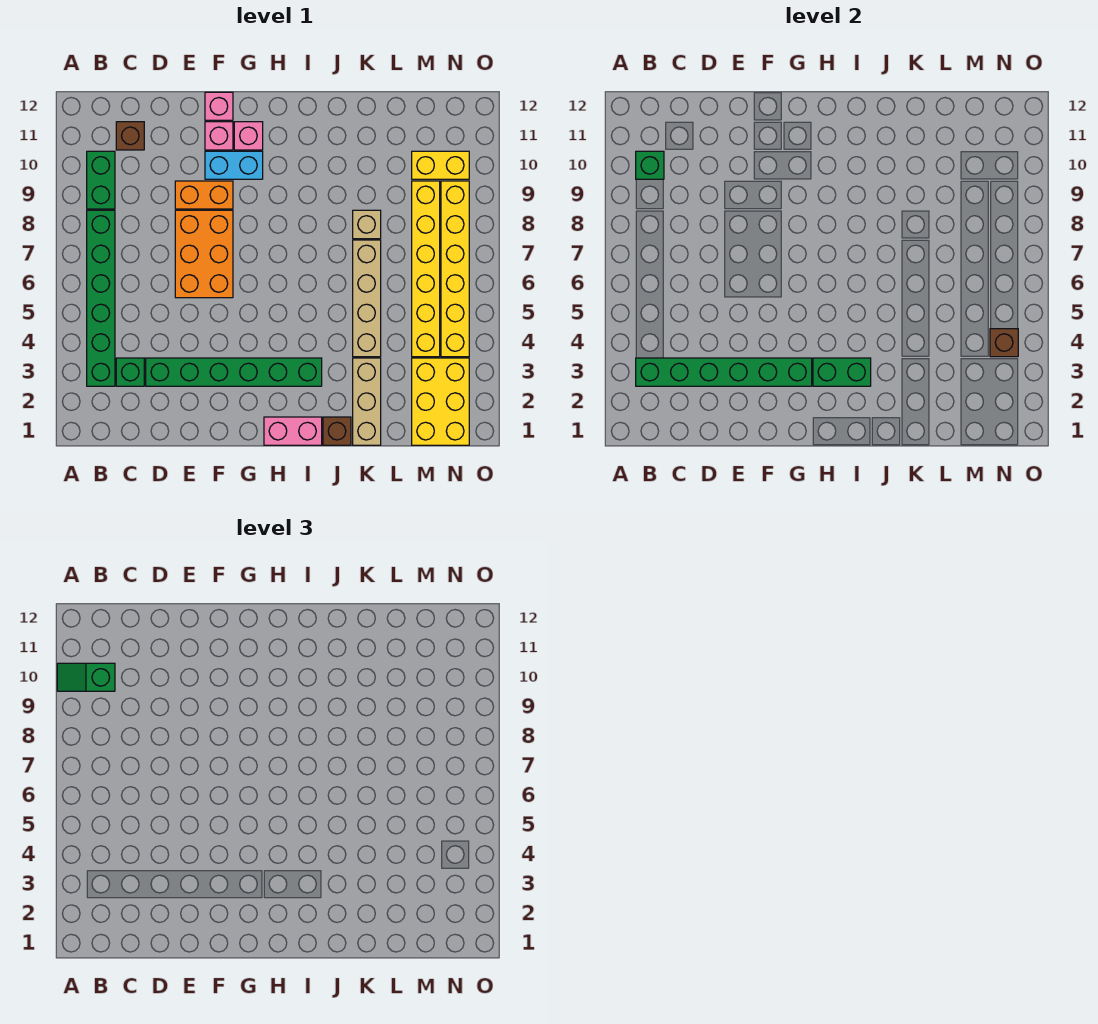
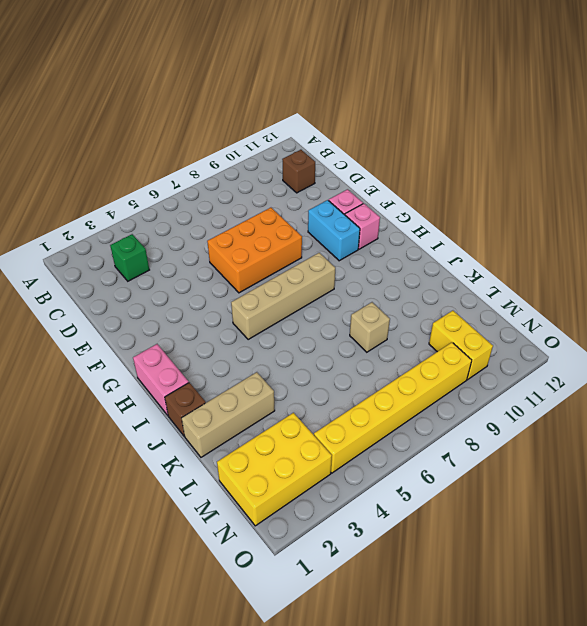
tan 1x4 brick [231,253,335,340] -> tan 1x4 brick moved to [353,240,381,357]
none -> green 1x6 brick [87,210,115,386]
none -> green 1x2 brick [87,151,115,209]
none -> green 1x6 brick [146,358,322,386]

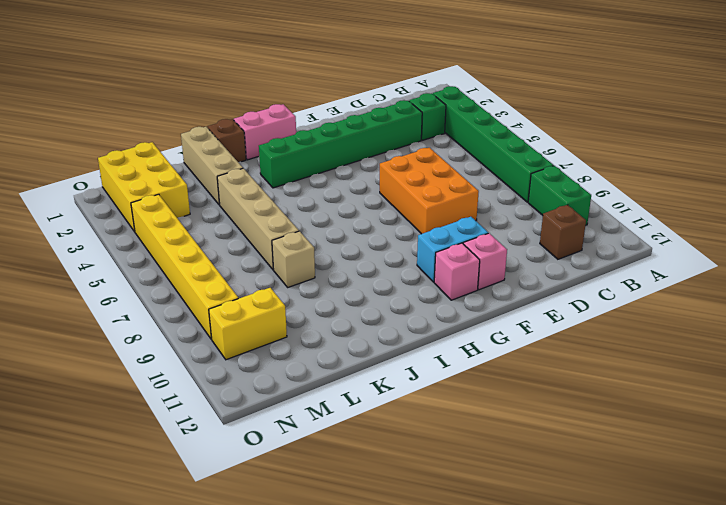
none -> orange 1x2 brick [175,181,233,209]
none -> pink 1x1 brick [205,92,233,120]
none -> yellow 1x6 brick [412,181,440,357]

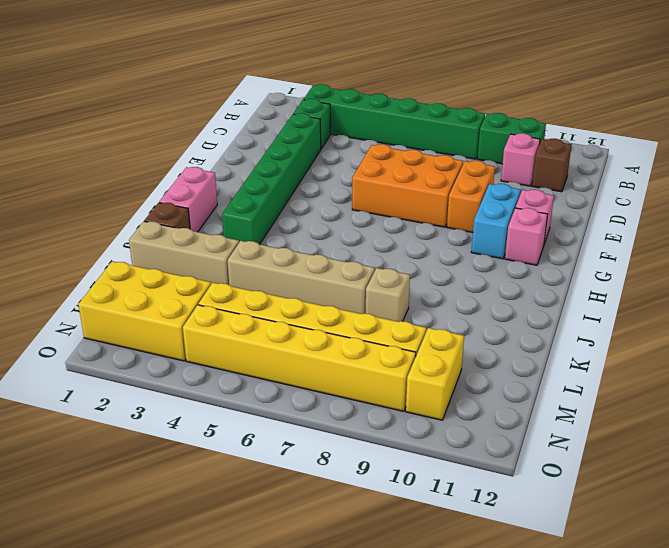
pink 1x1 brick [501,133,540,186] -> pink 1x1 brick moved to [205,92,233,120]
none -> green 1x6 brick [636,358,812,386]
none -> green 1x1 brick [636,151,664,179]
none -> green 1x2 brick [813,358,871,386]

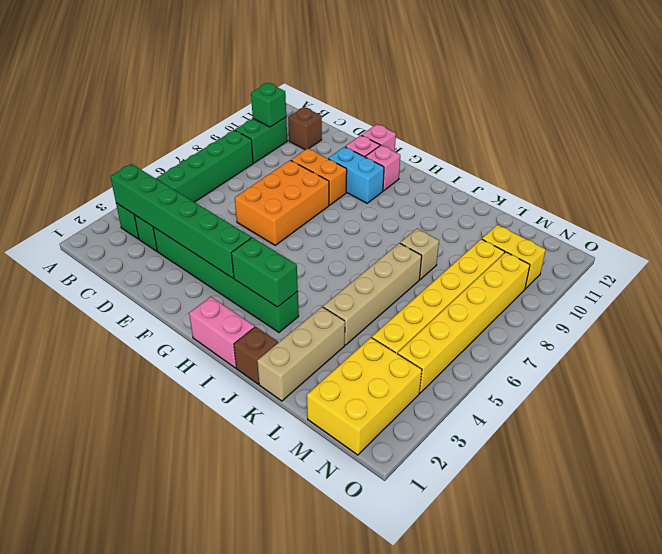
none -> brown 1x1 brick [990,329,1018,357]
none -> green 1x2 slope [57,663,115,691]

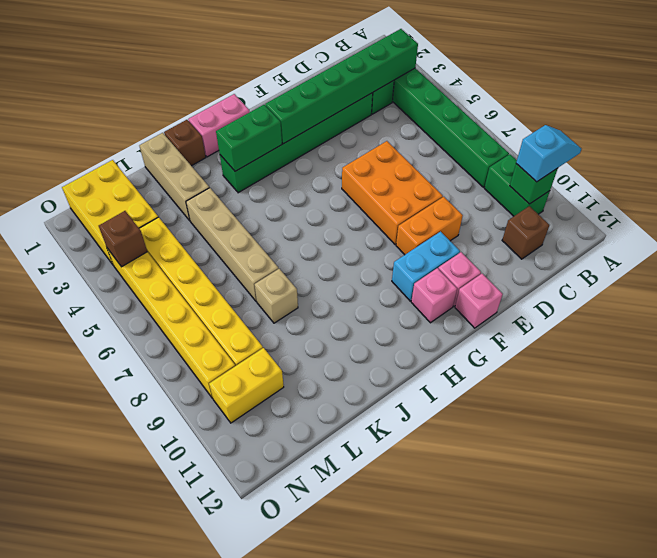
cyan 1x2 slope [516,125,581,182] -> green 1x2 slope [57,663,115,691]

